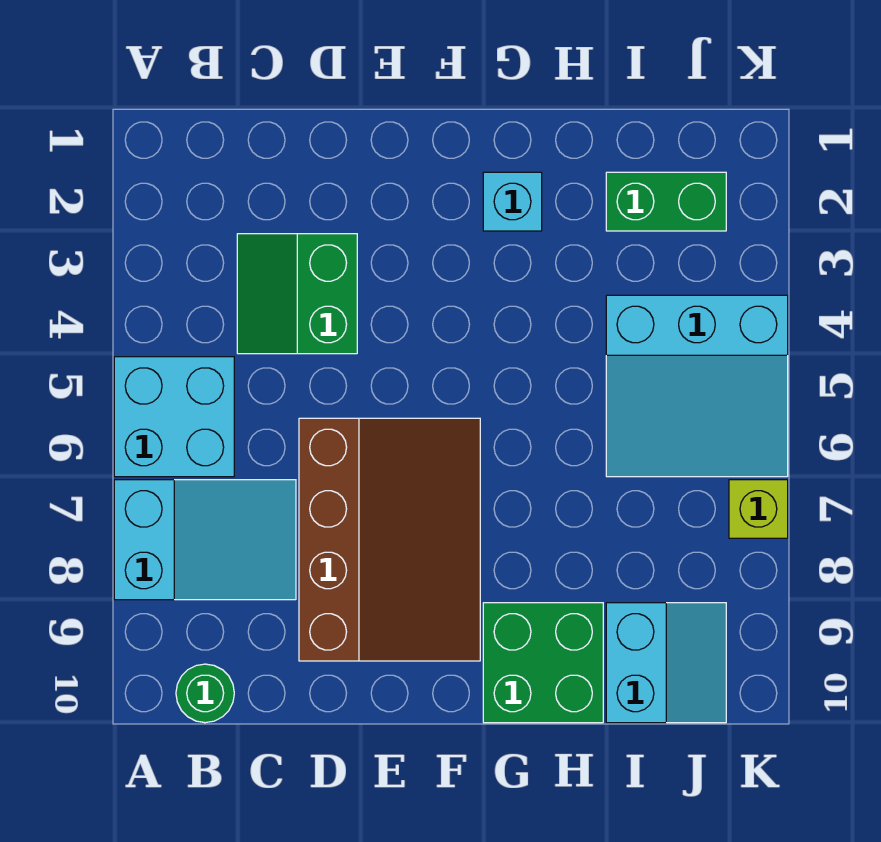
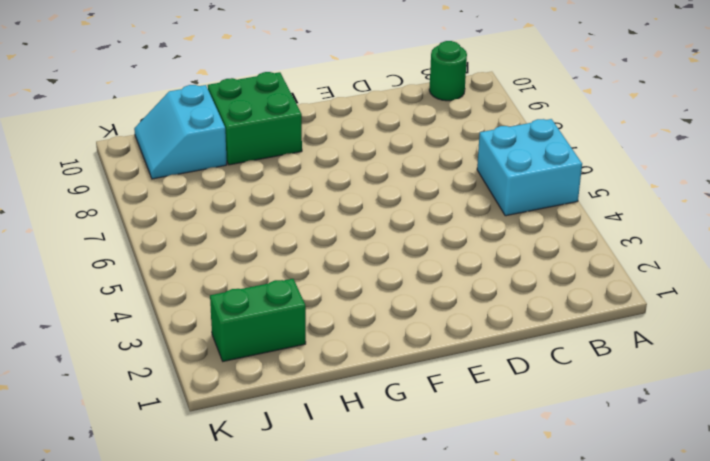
none -> cyan 2x3 slope [114,480,296,600]
none -> green 2x2 slope [237,234,357,354]

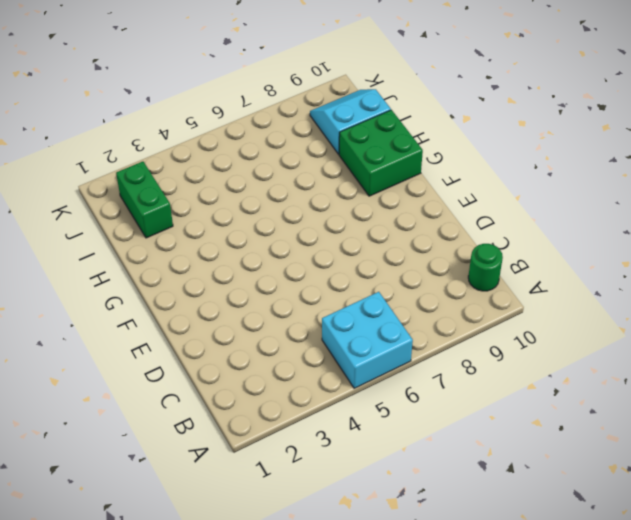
none -> cyan 2x3 slope [114,480,296,600]
none -> green 2x2 slope [237,234,357,354]

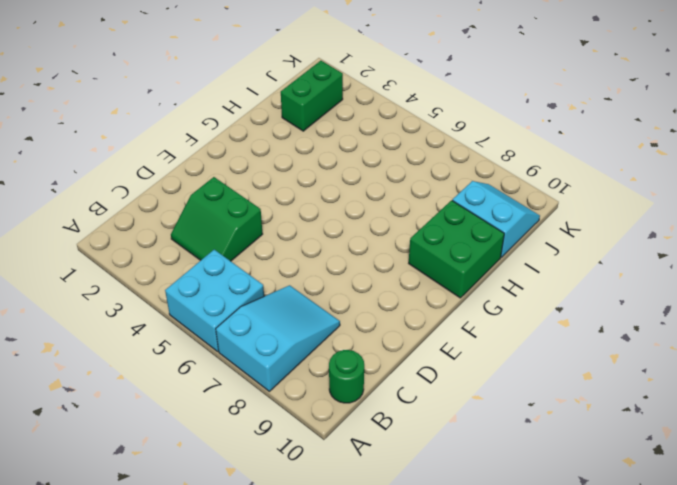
none -> brown 3x4 slope [299,418,480,661]
none -> cyan 1x1 brick [483,172,542,231]

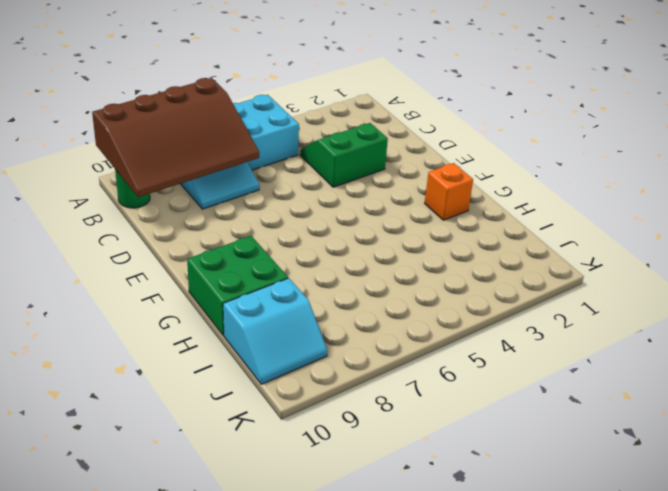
brown 3x4 slope [92,78,259,197] -> brown 3x4 slope moved to [299,418,480,661]
orange 1x1 brick [425,163,473,220] -> cyan 1x1 brick [483,172,542,231]
none -> green 1x2 brick [606,172,726,231]
none -> cyan 3x3 slope [606,295,788,477]

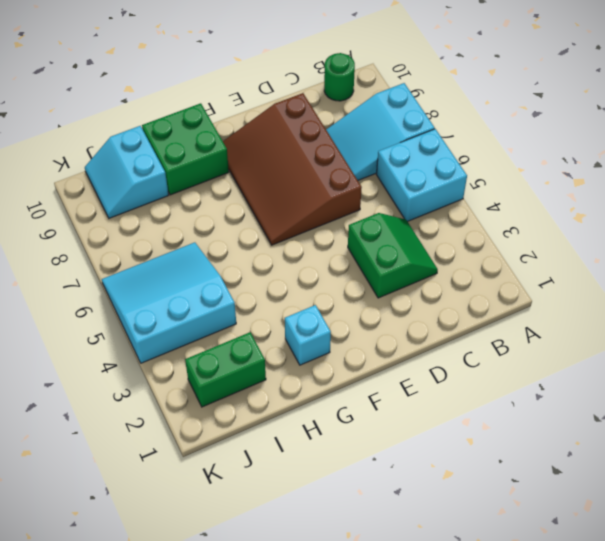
none -> lime 1x1 brick [729,480,788,538]

